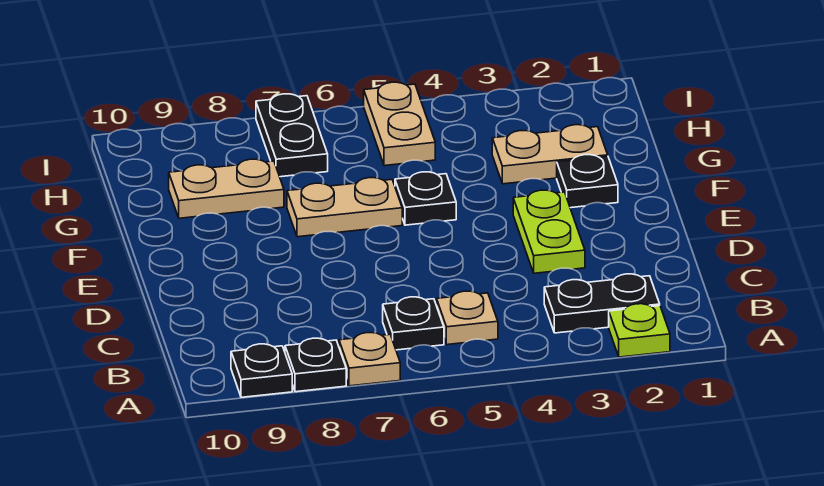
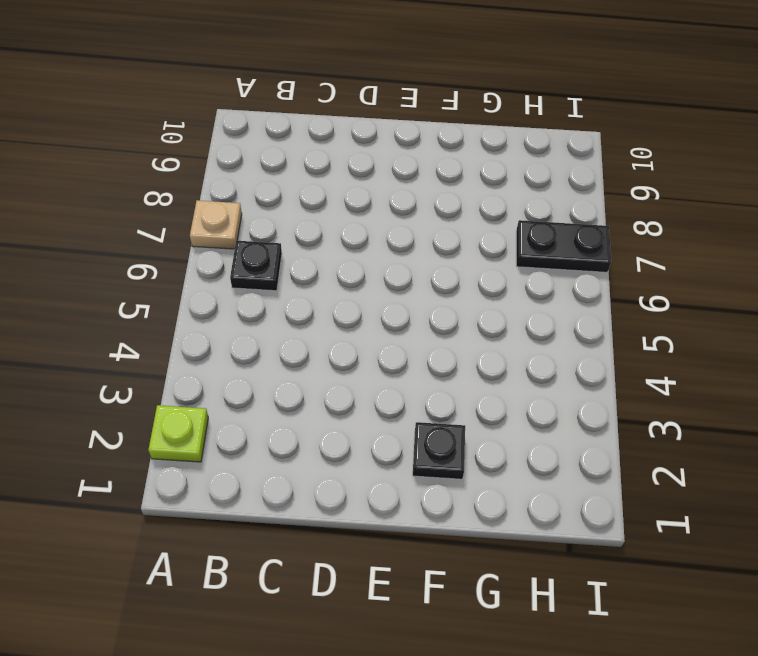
none -> black 1x1 plate [285,338,346,392]
none -> black 1x1 plate [231,344,292,397]
none -> black 1x2 plate [544,274,660,333]

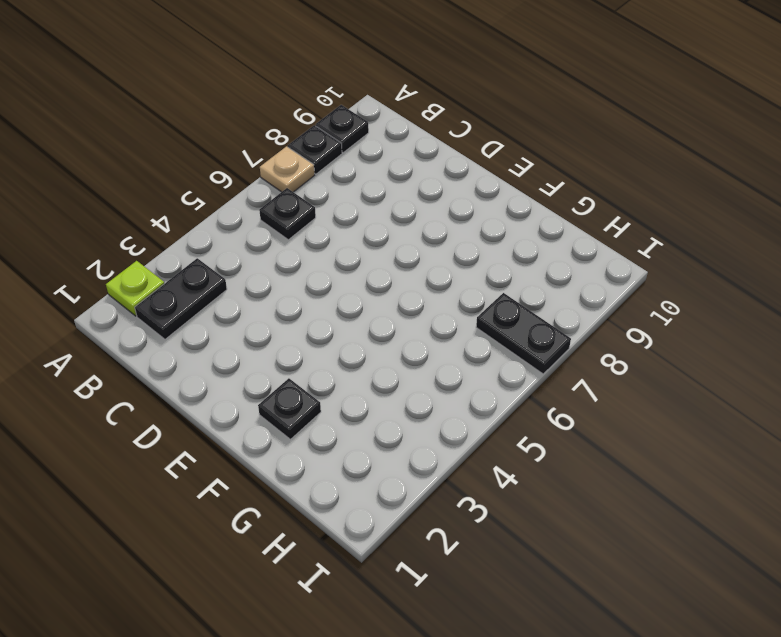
none -> tan 1x1 plate [437,291,498,345]
none -> lime 1x2 plate [513,190,585,273]
none -> black 1x1 plate [395,172,456,225]

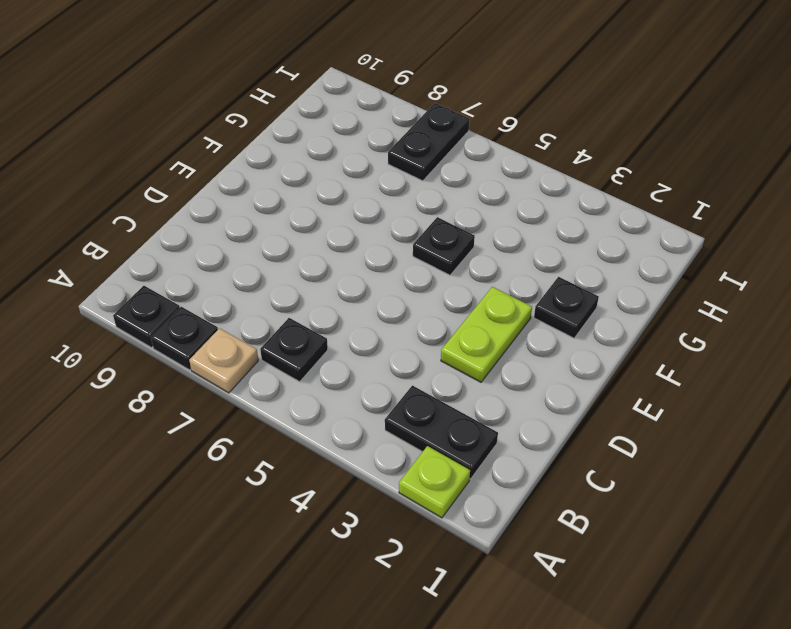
none -> tan 1x1 plate [437,291,498,345]
none -> tan 1x2 plate [287,178,402,237]
none -> tan 1x2 plate [492,125,608,184]

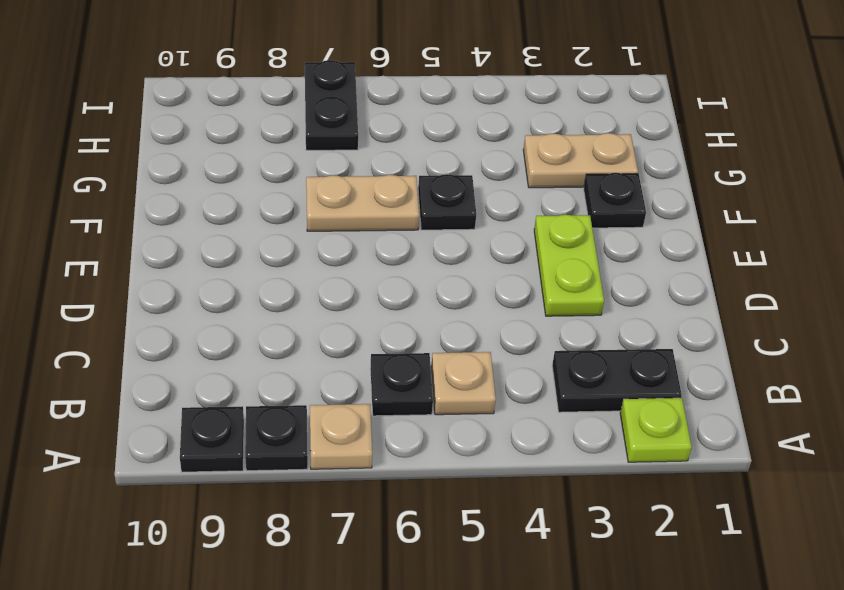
none -> tan 1x2 plate [169,159,284,218]
none -> tan 1x2 plate [364,82,435,166]

